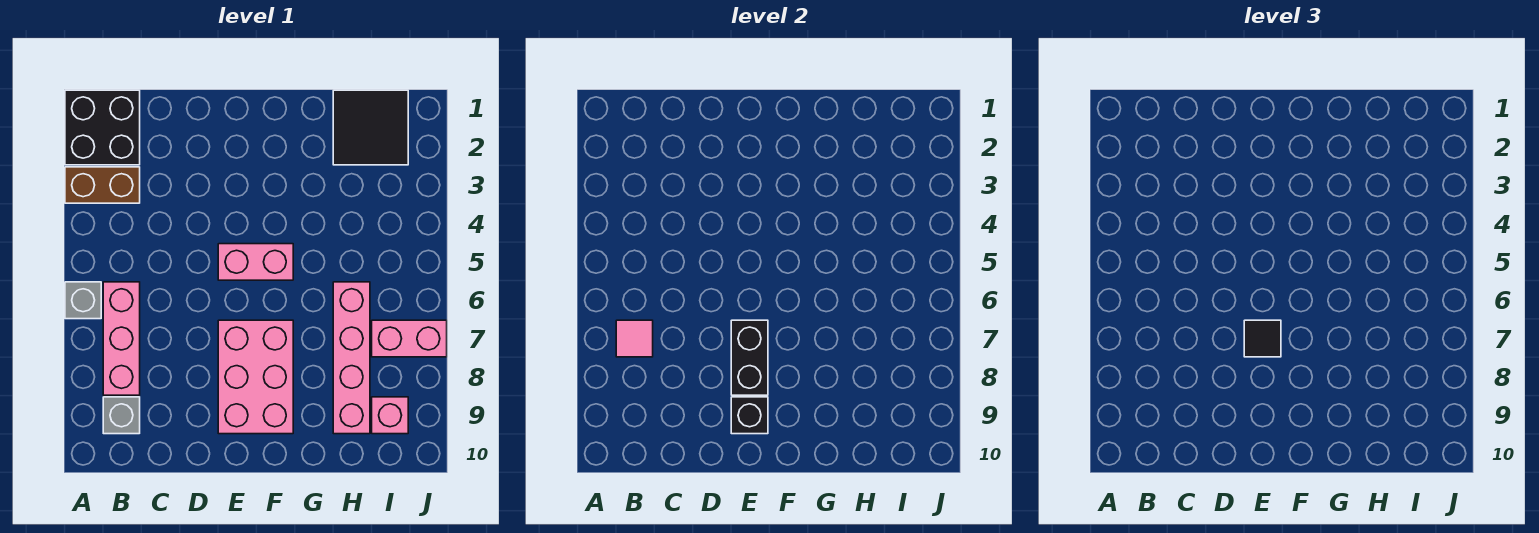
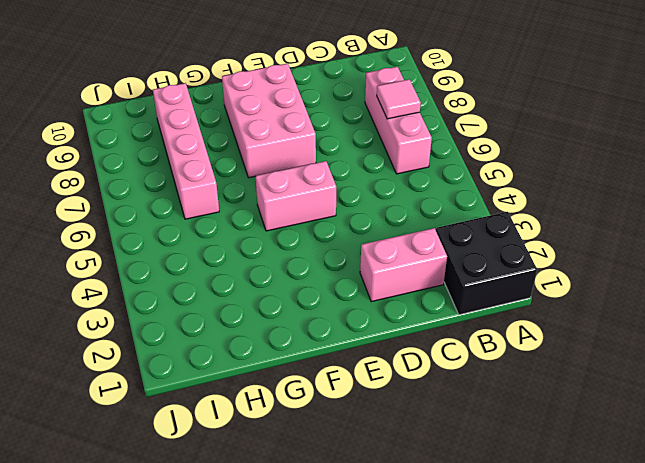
pink 1x2 brick [360,228,447,302] -> pink 1x2 brick moved to [372,320,447,357]
none -> brown 1x2 brick [65,167,140,203]
none -> grey 1x1 brick [65,282,101,319]
none -> grey 1x1 brick [103,397,140,434]

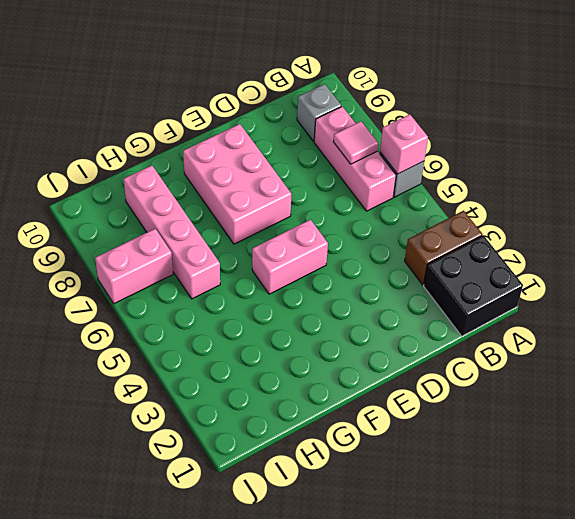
pink 1x1 brick [380,114,428,174] -> pink 1x1 brick moved to [372,397,408,434]
none -> black 2x2 tile [333,90,408,165]
none -> black 1x2 brick [731,320,768,395]
none -> black 1x1 brick [731,397,768,434]

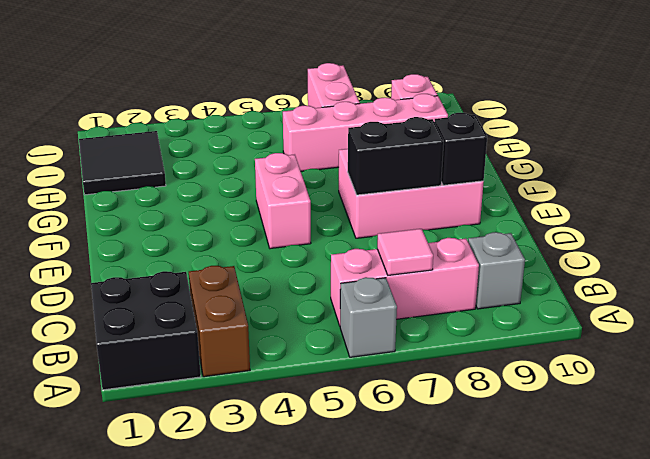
none -> black 1x1 tile [1244,320,1281,357]

